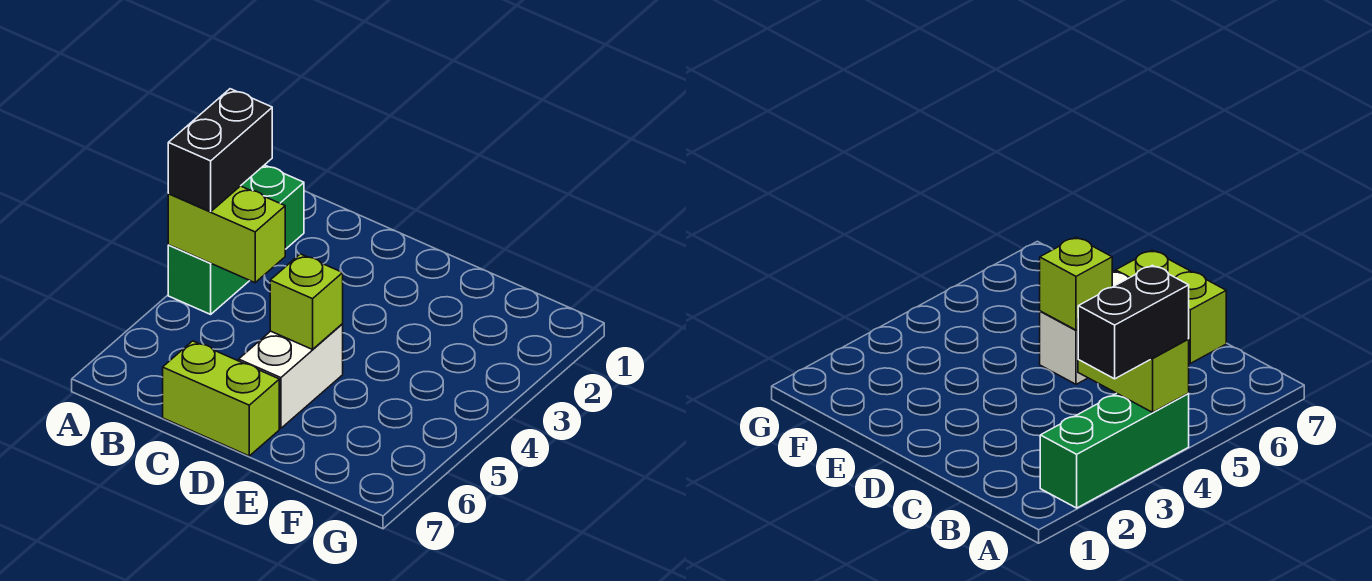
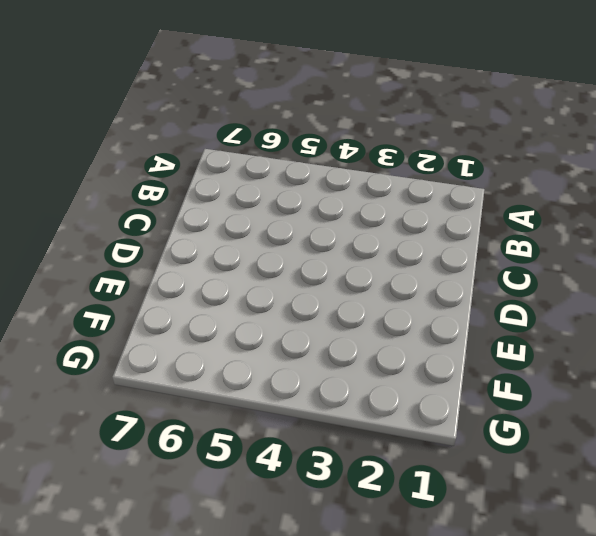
none -> green 1x3 brick [168,165,304,314]
none -> lime 1x2 brick [163,341,279,456]

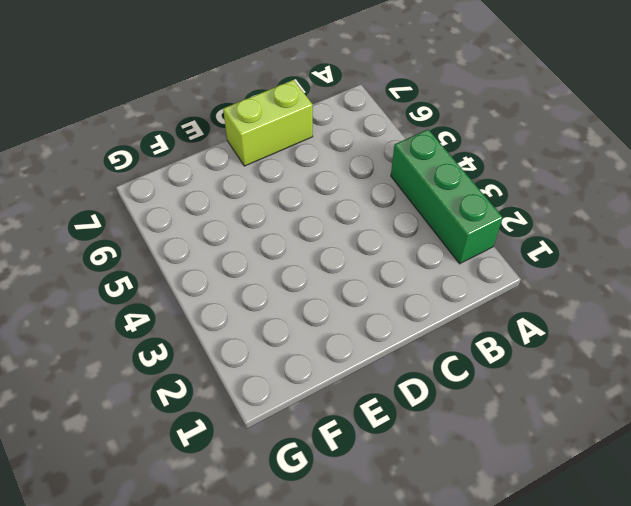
none -> white 1x2 brick [239,324,343,428]
none -> lime 1x2 brick [168,186,285,283]

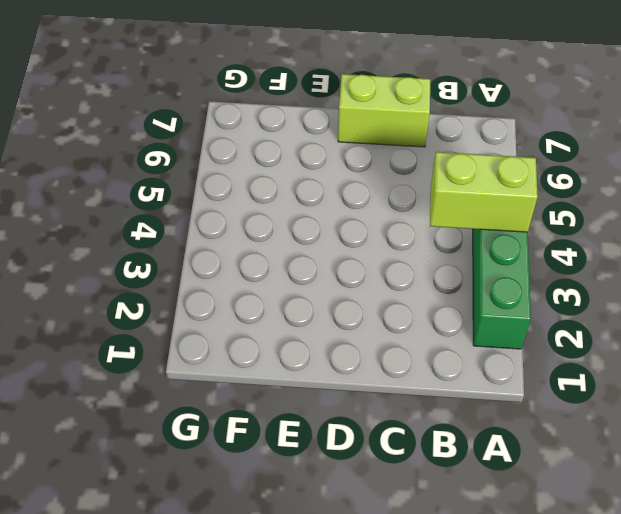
none -> white 1x2 brick [239,324,343,428]
none -> lime 1x1 brick [270,254,343,349]

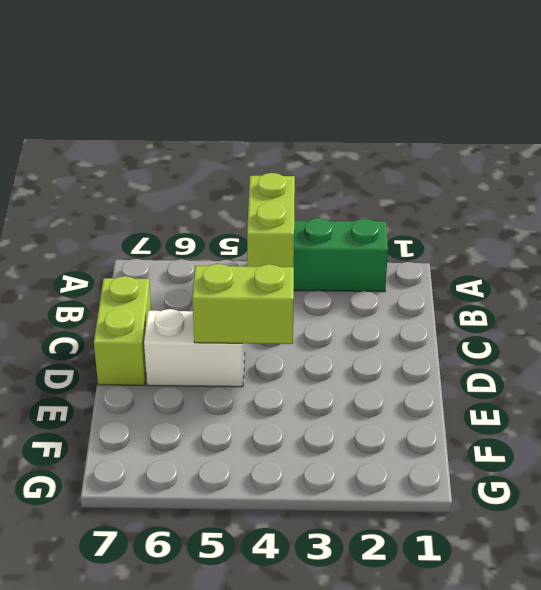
lime 1x2 brick [192,264,294,344] -> lime 1x1 brick [270,254,343,349]
none -> black 1x2 brick [168,89,272,212]

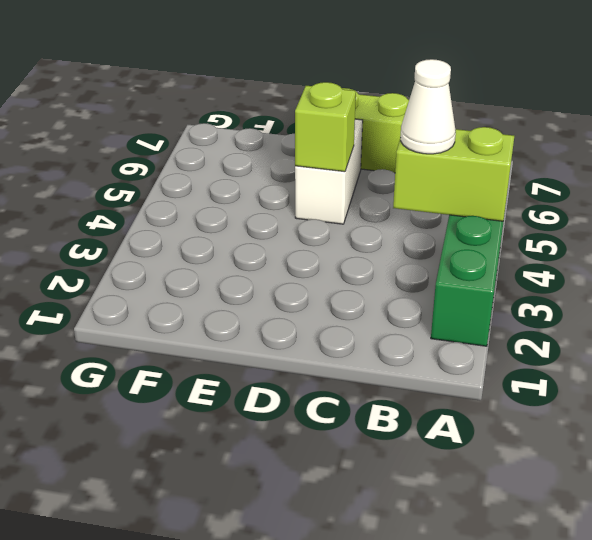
white 1x1 cone [400,59,456,154] -> none
none -> black 1x2 brick [168,89,272,212]

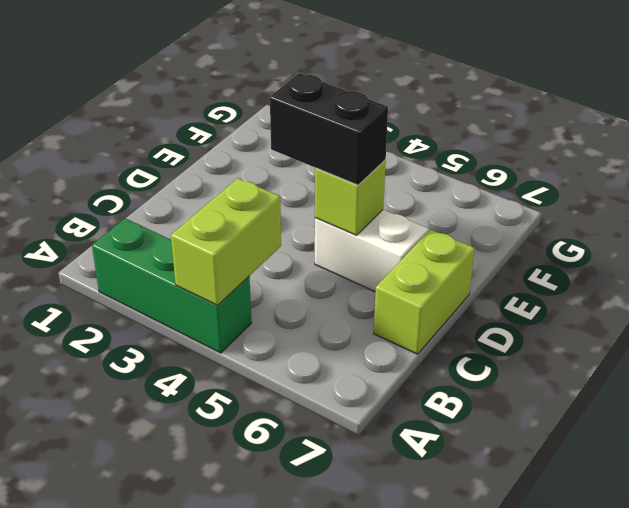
black 1x2 brick [270,73,388,185] -> black 1x2 brick moved to [168,89,272,212]

